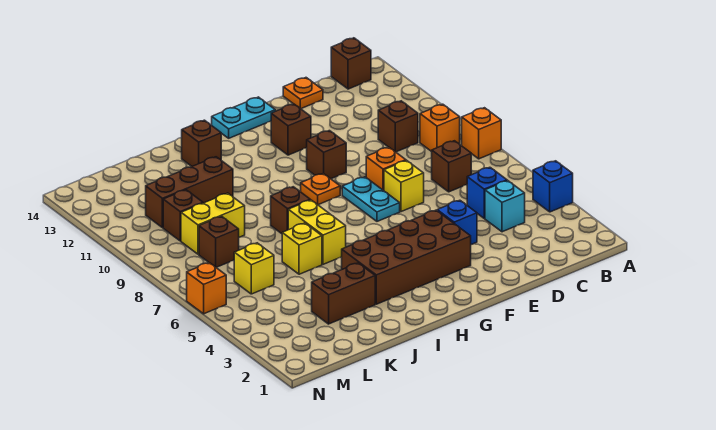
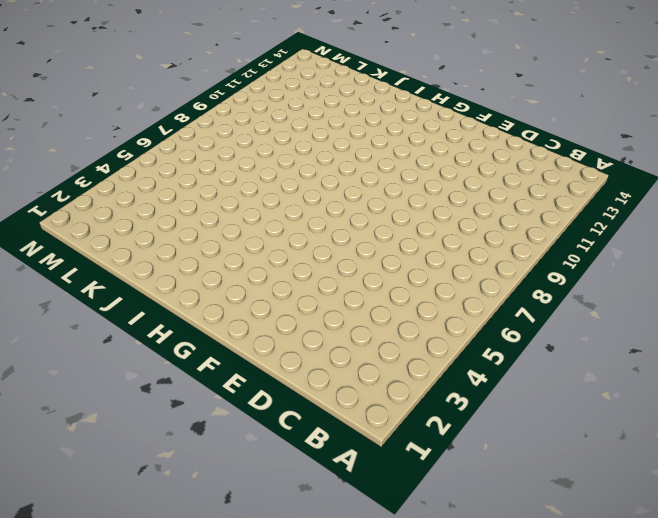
none -> blue 1x1 brick [533,161,573,212]
none -> orange 1x1 brick [462,108,501,159]
none -> orange 1x1 brick [420,104,460,152]

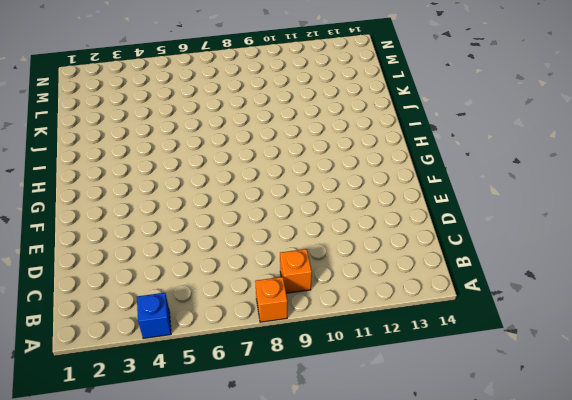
none -> brown 1x1 brick [331,38,371,89]
none -> cyan 1x1 brick [485,181,525,232]
none -> blue 1x1 brick [467,167,507,218]

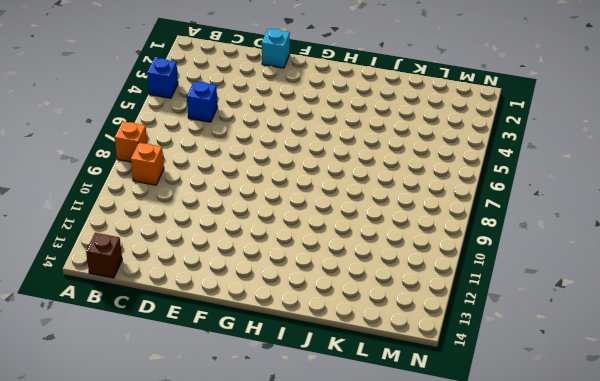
cyan 1x1 brick [262,29,290,68] -> cyan 1x1 brick moved to [485,181,525,232]
none -> brown 1x1 brick [432,141,471,192]
none -> brown 1x1 brick [378,101,418,152]
none -> orange 1x1 plate [283,78,323,109]

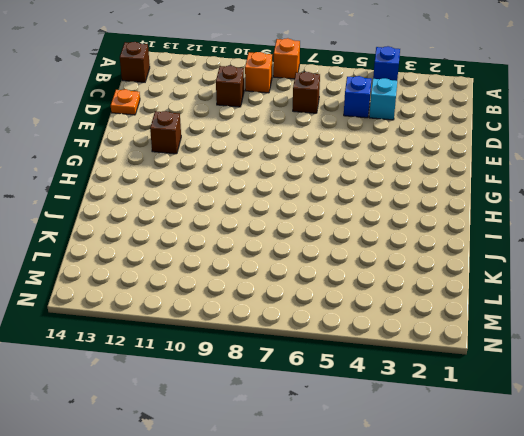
none -> blue 1x1 brick [437,200,477,245]
none -> yellow 1x1 brick [384,160,424,212]
none -> orange 1x1 brick [366,147,406,191]

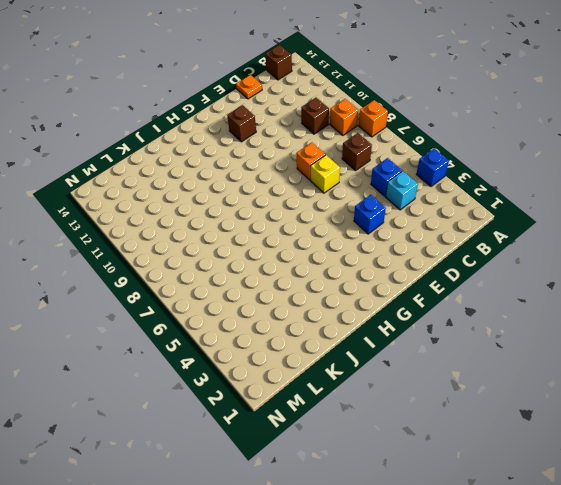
none -> brown 2x4 brick [342,210,471,304]
none -> cyan 1x2 plate [342,177,400,221]
none -> brown 1x1 brick [307,131,346,179]

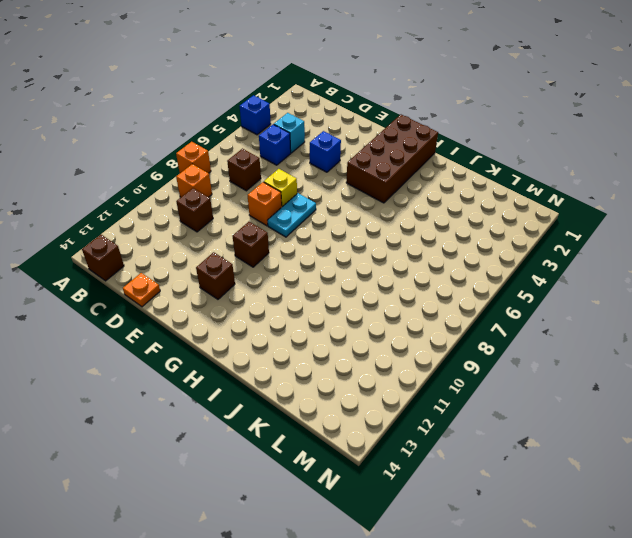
brown 2x4 brick [346,115,438,203] -> brown 2x4 brick turned to [342,210,471,304]
none -> cyan 1x2 plate [212,97,275,138]
none -> orange 1x1 plate [301,173,340,205]
none -> yellow 1x2 brick [288,200,346,264]

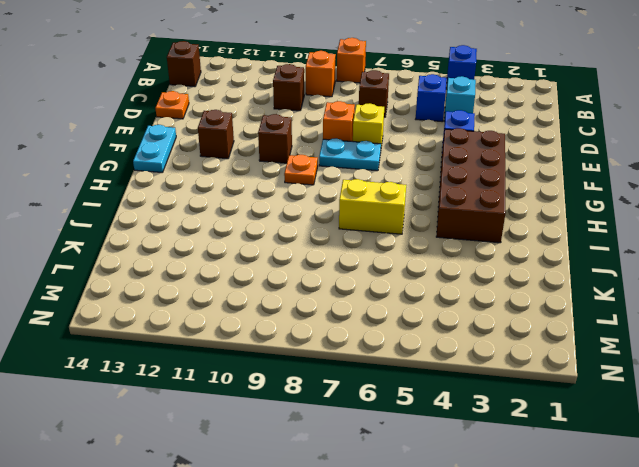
none -> brown 1x1 brick [271,187,310,234]
none -> brown 1x1 brick [182,120,221,166]
none -> brown 1x2 brick [312,263,375,324]

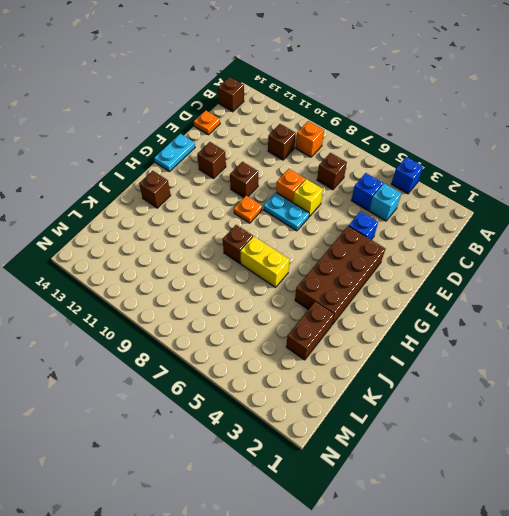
none -> orange 1x1 brick [462,108,501,159]
none -> yellow 1x1 brick [282,223,322,274]
none -> brown 1x3 brick [146,157,233,228]

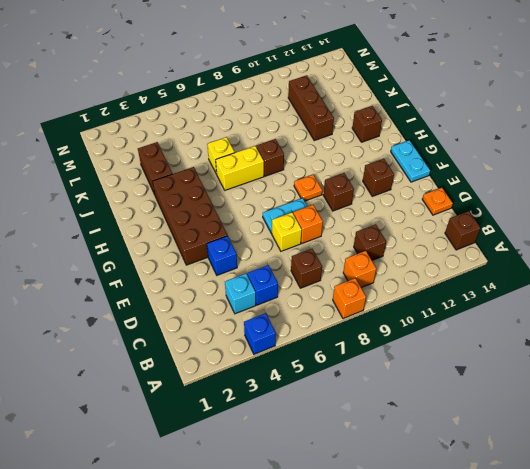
none -> yellow 1x2 brick [181,193,245,254]
none -> yellow 1x1 brick [234,243,274,294]
none -> brown 1x1 brick [199,216,239,267]

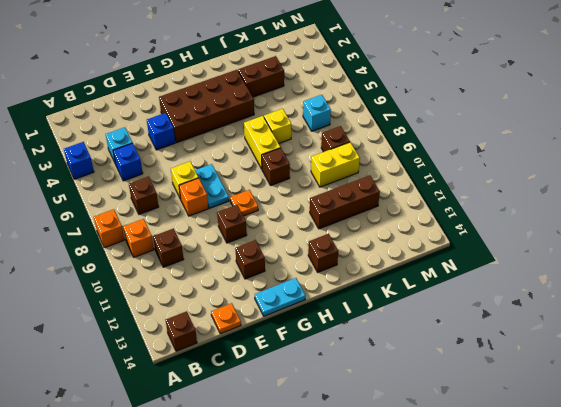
cyan 1x1 brick [303,95,331,131] -> yellow 1x1 brick [234,243,274,294]
none -> brown 1x1 brick [163,190,203,241]
none -> orange 1x1 brick [187,263,226,314]

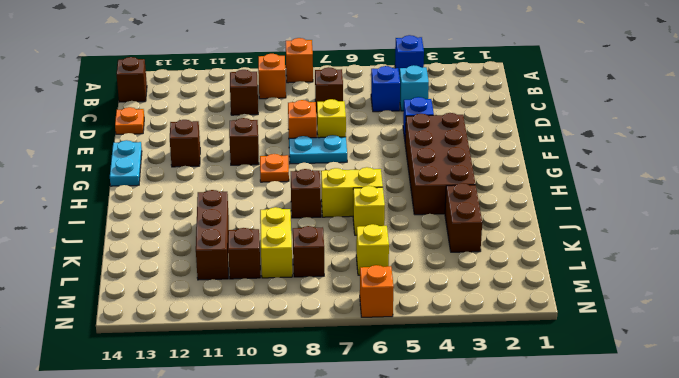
none -> brown 1x1 brick [182,120,221,166]

